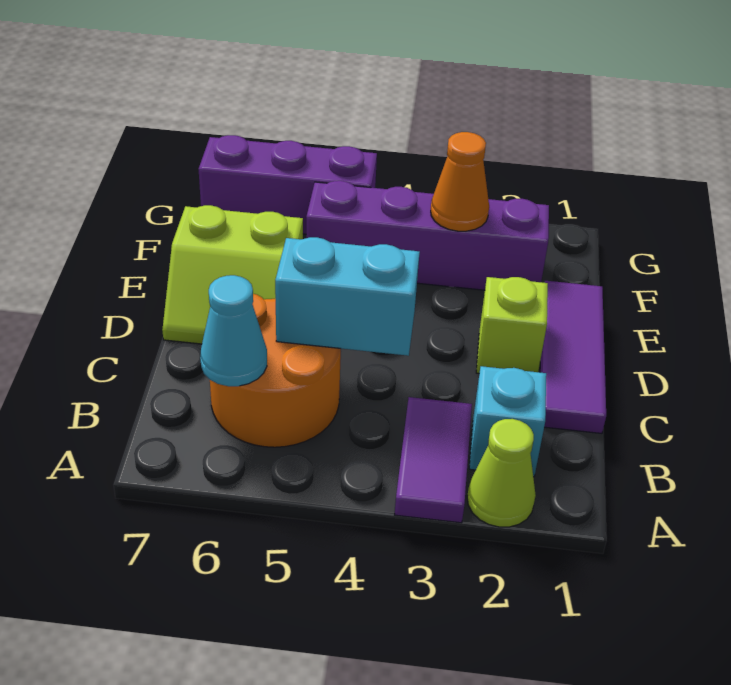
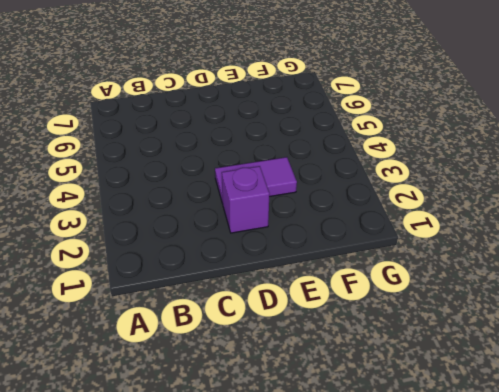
purple 1x1 brick [222,166,270,233] -> lime 1x1 brick [476,277,548,373]
purple 1x2 tile [215,157,297,204] -> purple 1x2 tile moved to [395,397,472,523]
none -> lime 1x1 cone [467,419,536,527]
none -> cyan 1x1 brick [469,366,546,477]
none -> orange 2x2 round brick [210,294,341,447]

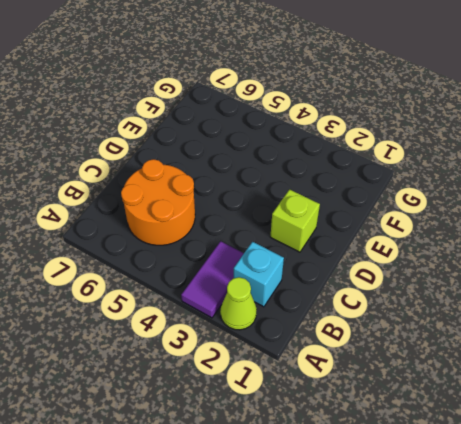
none -> purple 1x3 tile [540,281,606,433]
none -> lime 2x2 slope [162,205,303,344]
none -> purple 1x4 brick [306,181,549,290]

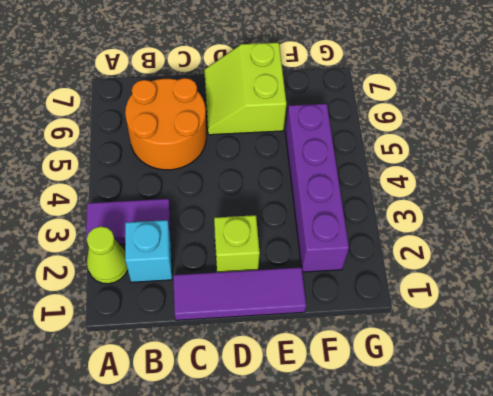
none -> purple 1x3 brick [199,135,377,234]
none -> cyan 1x1 cone [200,275,267,386]
none -> cyan 1x2 brick [275,237,420,356]

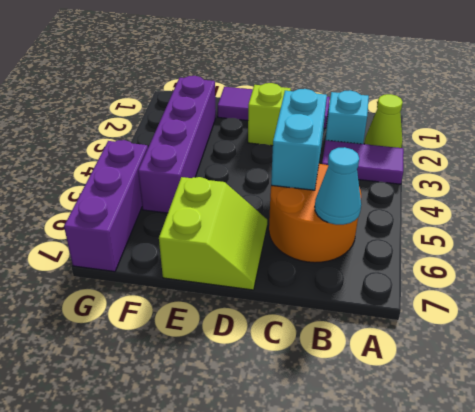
none -> orange 1x1 cone [431,132,489,231]

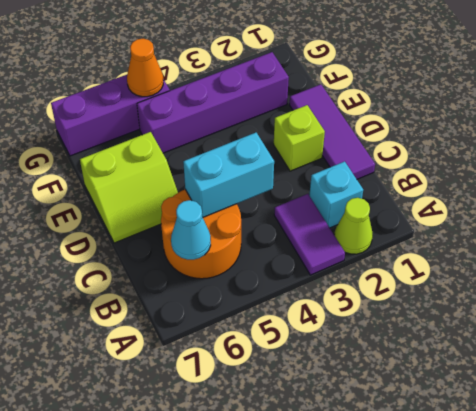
orange 1x1 cone [127,39,163,97] -> orange 1x1 cone moved to [431,132,489,231]

